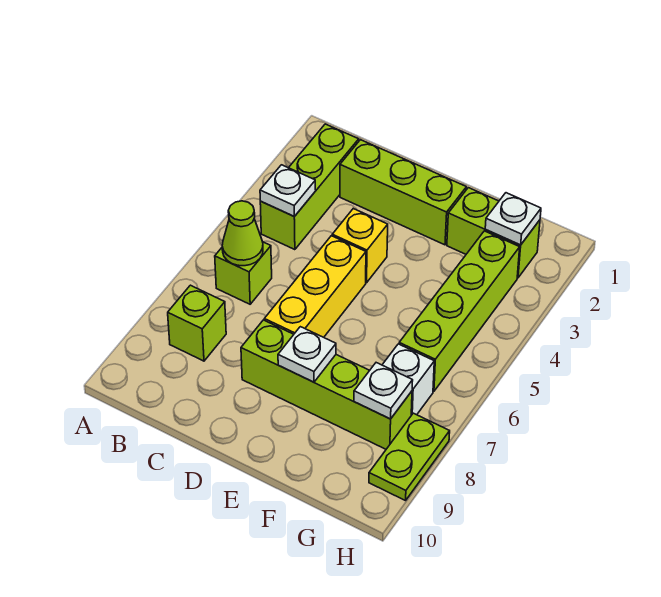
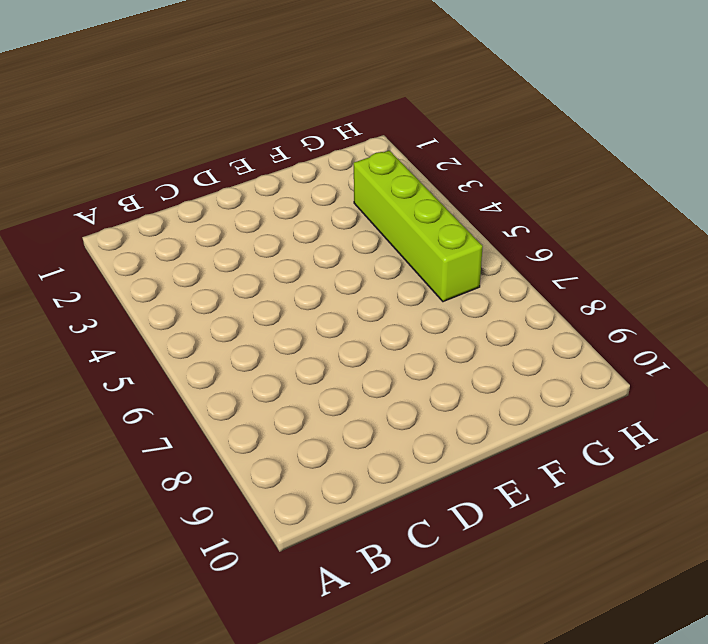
none -> lime 1x3 brick [260,124,359,250]
none -> lime 1x1 brick [215,242,272,304]
none -> lime 1x1 brick [168,285,226,361]

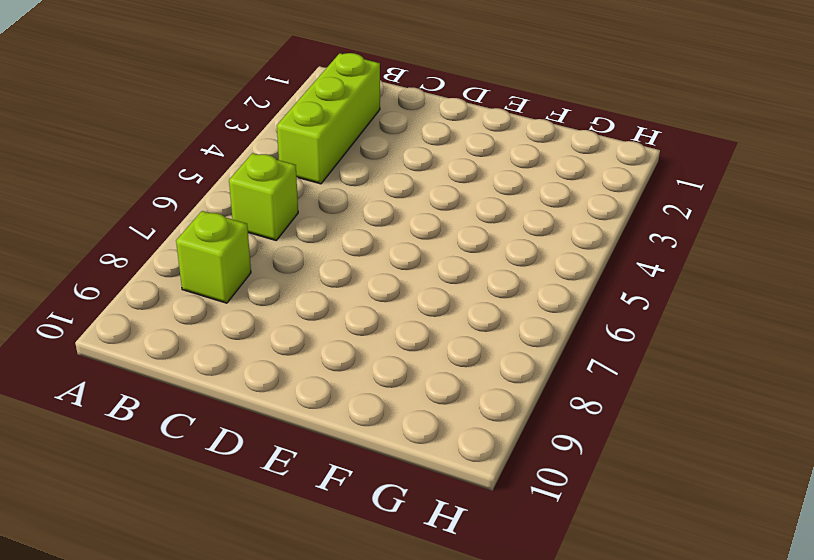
none -> lime 1x3 brick [340,140,466,245]
none -> yellow 1x1 brick [332,209,388,283]
none -> yellow 1x3 brick [264,236,366,337]

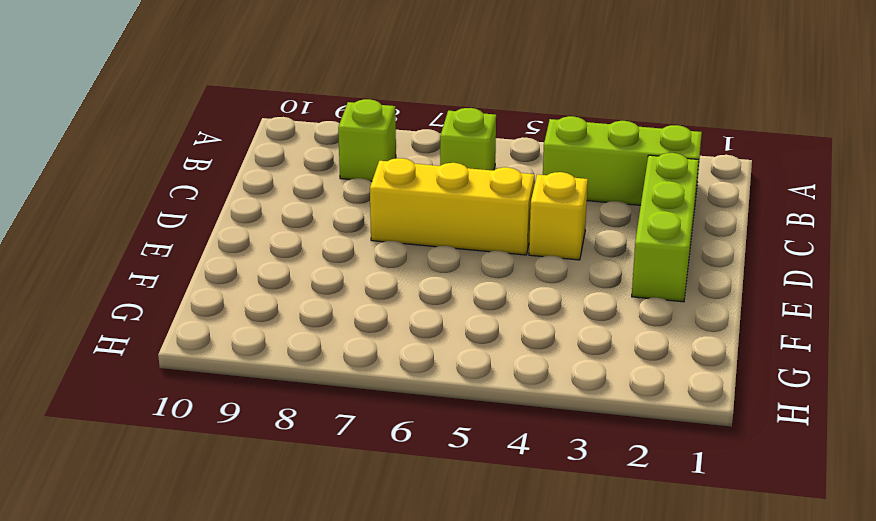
none -> lime 1x4 brick [241,320,412,449]
none -> lime 1x2 brick [447,188,540,278]
none -> lime 1x4 brick [399,231,520,391]

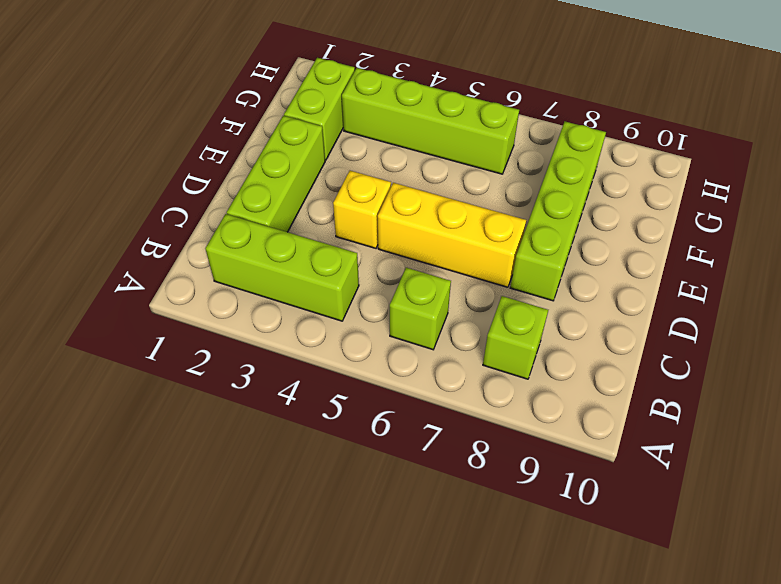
none -> white 1x1 brick [382,344,434,415]
none -> lime 1x2 plate [369,413,450,501]
none -> white 1x1 plate [260,165,316,216]

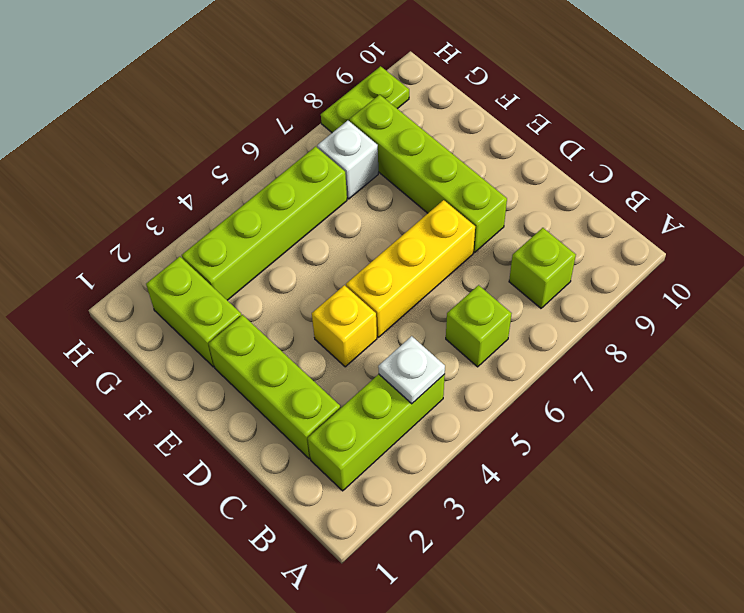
none -> lime 1x1 cone [222,201,263,266]
none -> white 1x1 plate [278,327,336,382]
none -> white 1x1 plate [485,193,541,245]

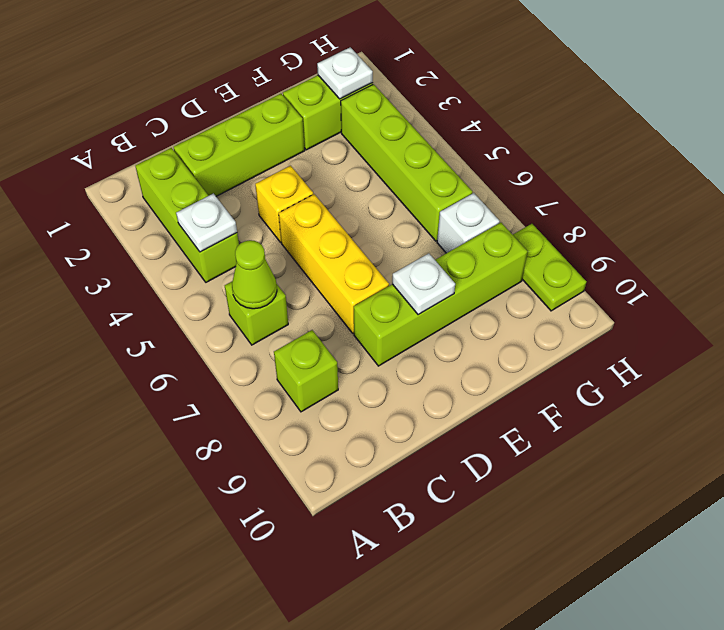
none -> white 1x1 plate [354,363,413,419]

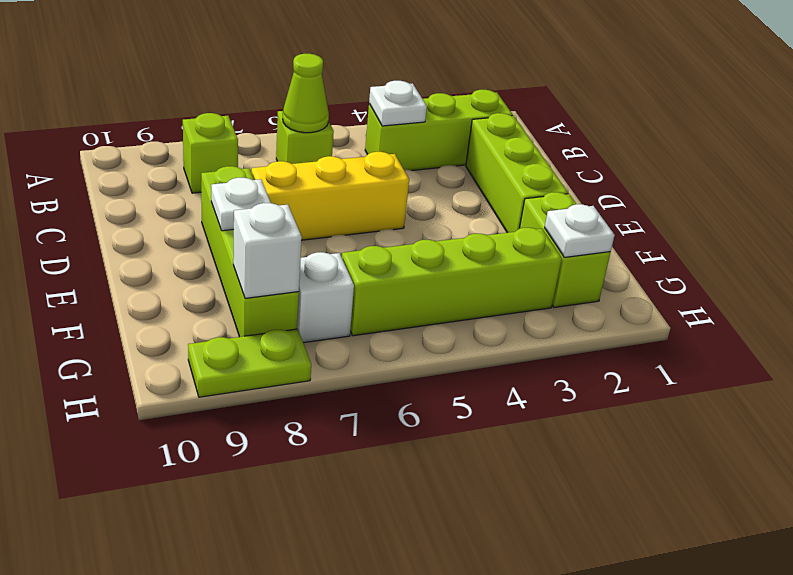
white 1x1 brick [233,203,302,298] -> white 1x1 plate [354,363,413,419]
none -> yellow 1x1 brick [332,209,388,283]

